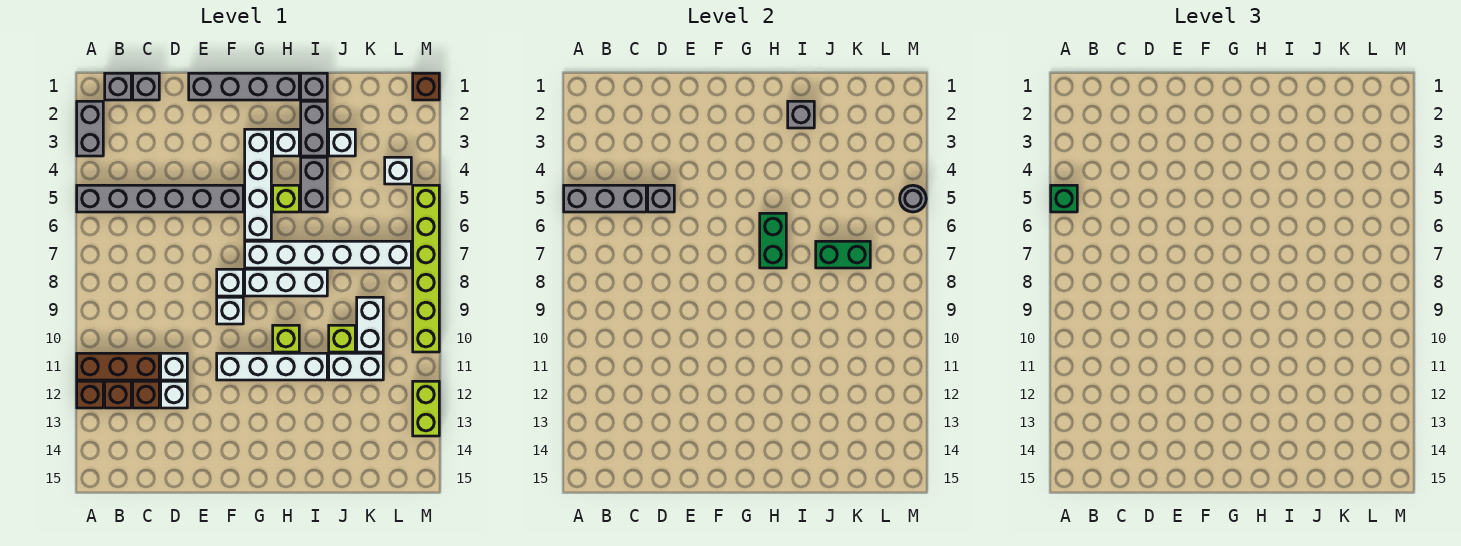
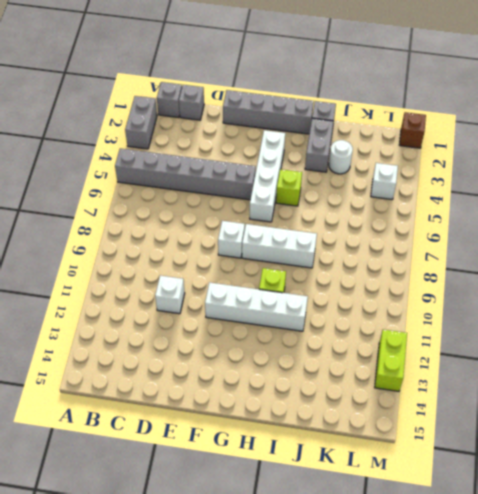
white 1x1 round brick [329,140,353,174] -> white 1x1 brick [329,129,355,156]
none -> brown 1x3 brick [77,353,159,380]
none -> brown 1x1 brick [77,381,103,408]
none -> brown 1x1 brick [105,381,131,408]
none -> brown 1x1 brick [133,381,159,408]

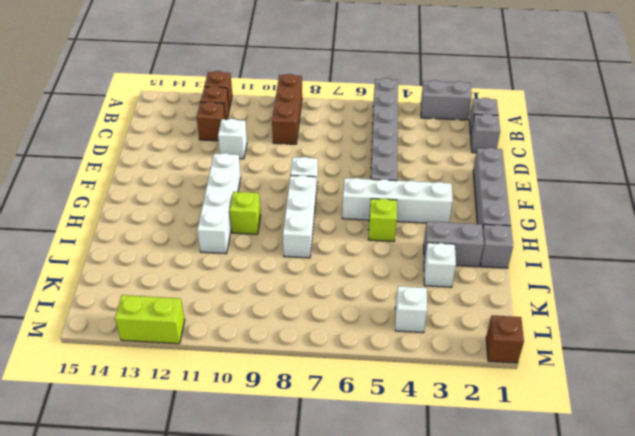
brown 1x3 brick [272,74,302,144] -> brown 1x3 brick moved to [77,353,159,380]
none -> white 1x1 brick [161,381,187,408]
none -> white 1x1 brick [217,297,243,324]
none -> white 1x6 brick [245,241,411,268]
none -> white 1x1 brick [273,129,299,156]

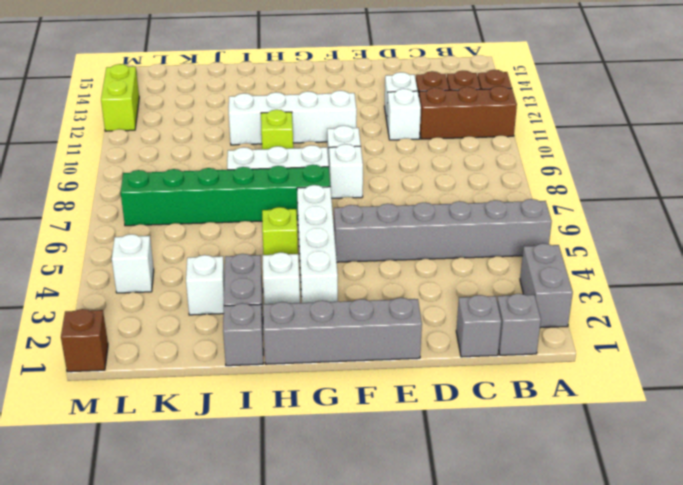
green 1x6 brick [121,165,330,226] -> white 1x6 brick [245,241,411,268]
none -> grey 1x2 brick [301,157,327,212]
none -> lime 1x1 brick [329,325,355,352]
none -> white 1x2 brick [329,353,383,380]
none -> white 1x2 brick [357,297,383,352]

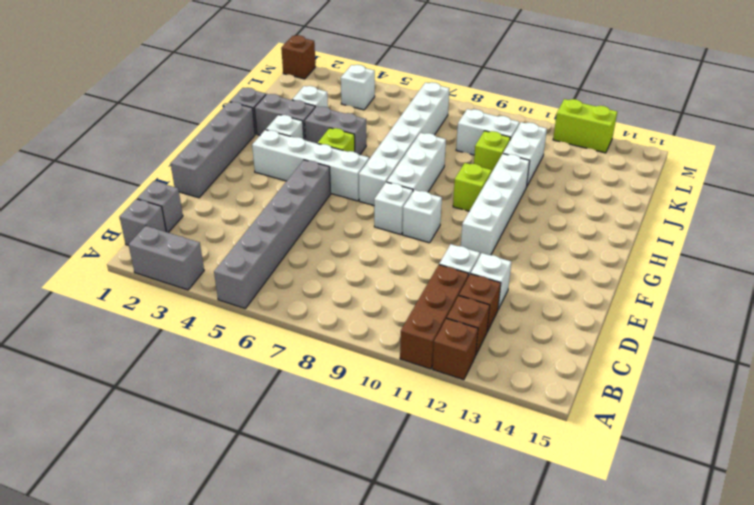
none -> lime 1x6 brick [413,185,439,352]
none -> grey 1x3 brick [564,185,646,212]
none -> grey 1x1 brick [648,185,674,212]
none -> green 1x2 brick [760,213,786,268]

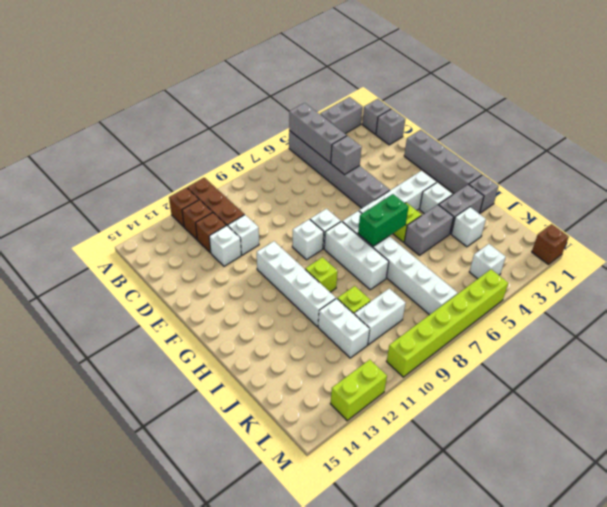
none -> grey 1x1 brick [788,101,814,128]
none -> green 1x2 brick [816,241,870,268]
none -> grey 1x1 round brick [900,185,926,212]
none -> green 1x1 brick [1051,185,1077,212]

